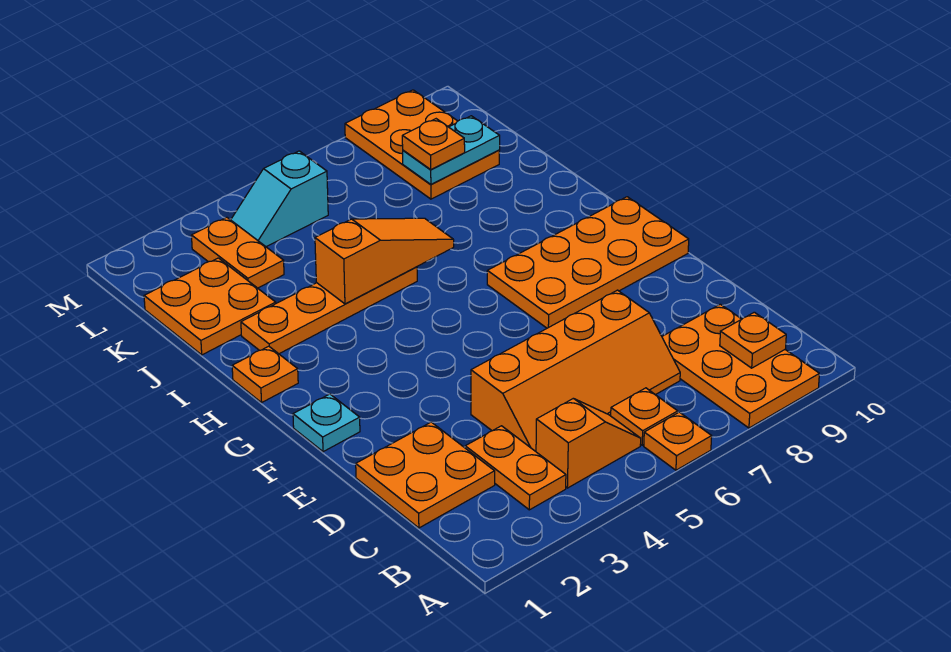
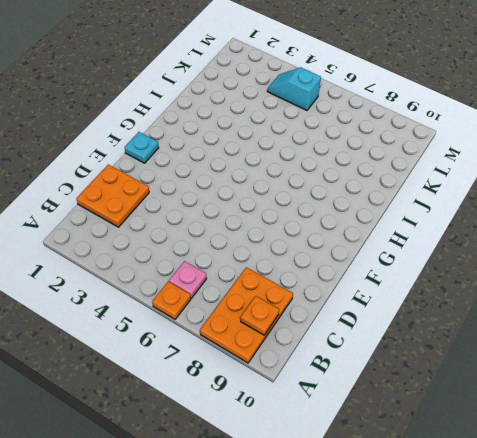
pink 1x1 plate [169,261,207,298] -> orange 1x1 plate [611,388,678,445]
none -> orange 1x2 plate [465,426,566,510]
none -> orange 1x2 slope [536,398,641,488]
none -> orange 2x4 slope [471,290,680,451]

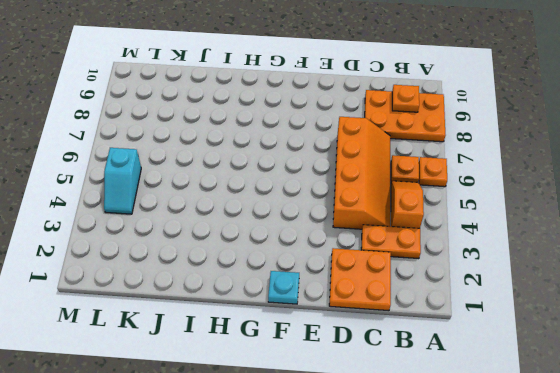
none -> orange 2x4 plate [487,197,689,328]
none -> orange 1x1 plate [232,346,298,402]
none -> orange 1x4 plate [241,267,417,354]

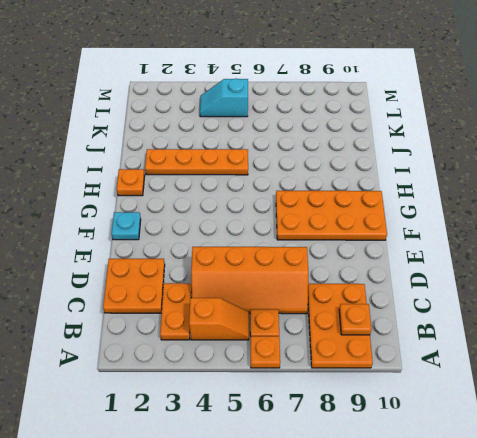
none -> orange 2x2 plate [144,258,276,355]
none -> orange 1x2 plate [191,217,284,288]
none -> orange 2x3 plate [345,90,500,199]

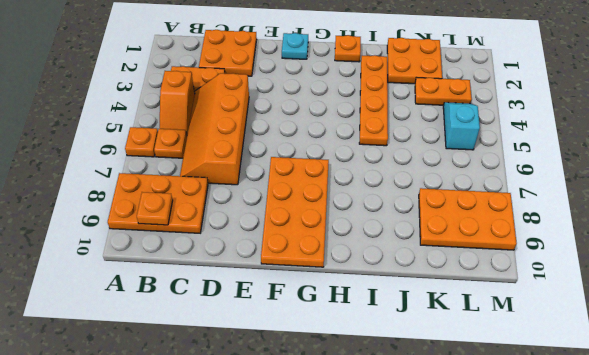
none -> orange 1x3 slope [315,218,454,304]
none -> cyan 1x2 plate [403,116,500,185]
none -> orange 1x1 plate [402,119,465,169]

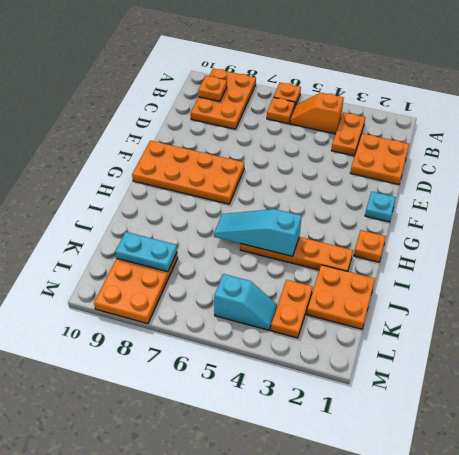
cyan 1x3 slope [214,209,302,256] -> orange 1x3 slope [315,218,454,304]
none -> orange 2x4 slope [471,290,680,451]
none -> orange 1x1 plate [402,119,465,169]

